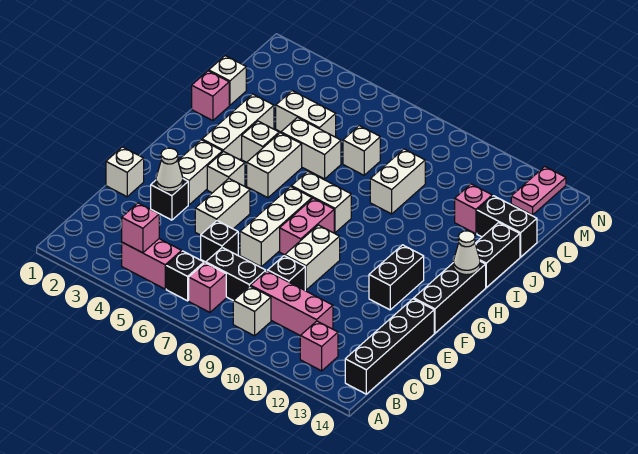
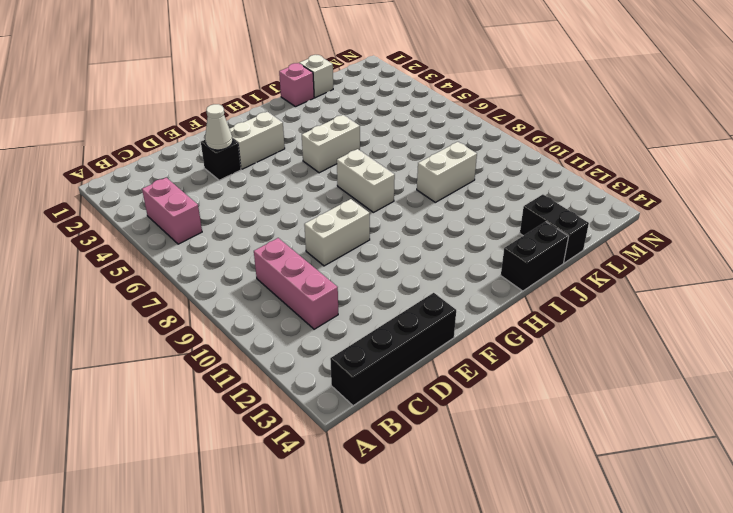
none -> black 1x1 brick [166,251,204,301]
none -> pink 1x1 brick [189,263,226,312]
none -> white 1x1 brick [233,286,271,336]
none -> pink 1x1 brick [300,321,338,371]

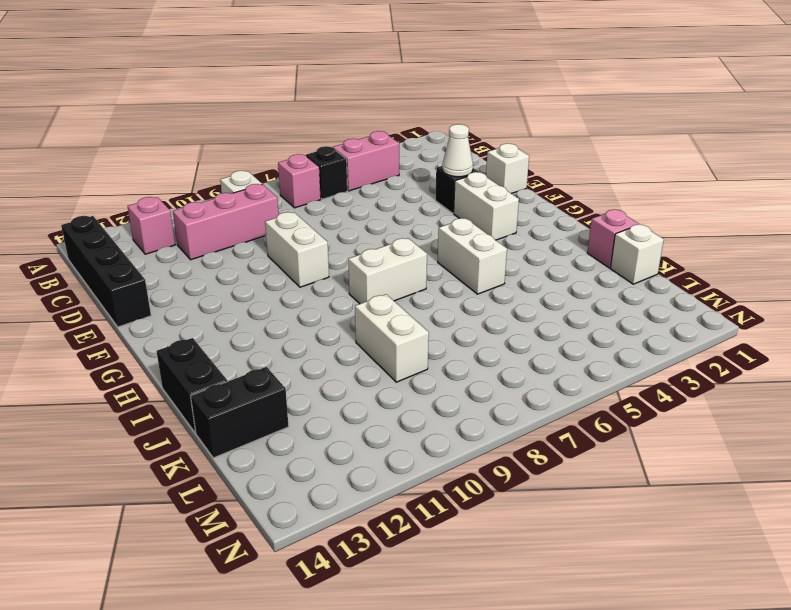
none -> black 1x2 brick [206,248,266,300]
none -> black 1x1 brick [201,221,238,262]
none -> black 1x1 brick [268,256,305,290]
none -> white 1x2 brick [195,179,250,235]

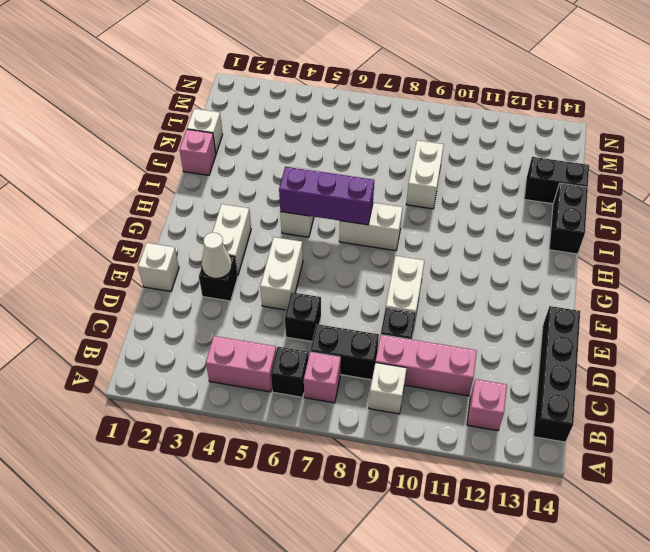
purple 1x3 brick [279,167,374,225] -> none
none -> white 1x3 brick [240,187,312,267]
none -> pink 1x2 brick [280,198,334,255]
none -> black 1x2 brick [369,245,424,310]
none -> black 1x3 brick [414,262,486,333]

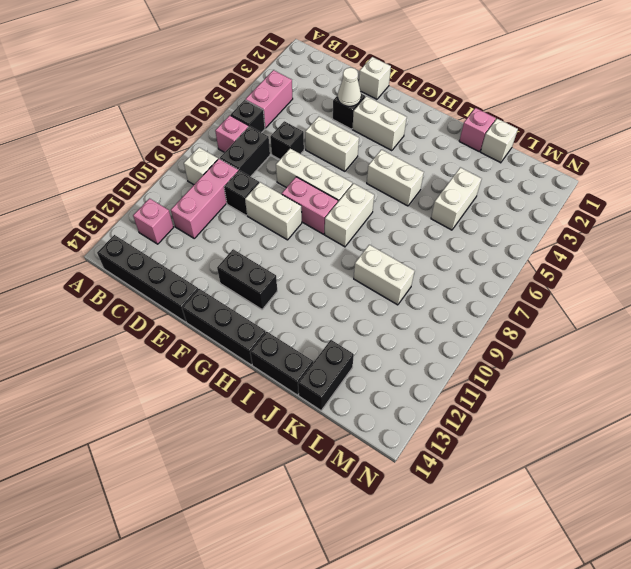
none -> white 1x1 brick [207,151,245,193]
none -> white 1x3 brick [202,94,274,160]
none -> white 1x1 brick [242,121,279,162]
none -> white 1x2 brick [281,118,341,179]

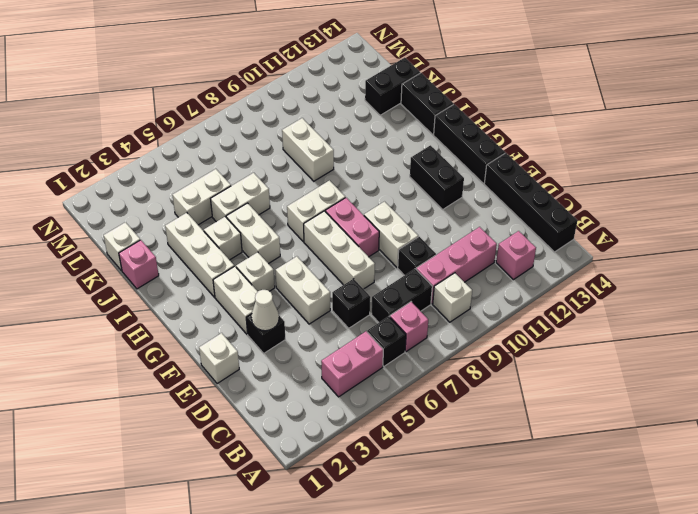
none -> white 1x1 brick [343,126,380,175]
none -> pink 1x1 brick [455,184,492,234]
none -> pink 1x2 plate [511,167,566,215]
none -> pink 1x1 brick [122,203,159,253]

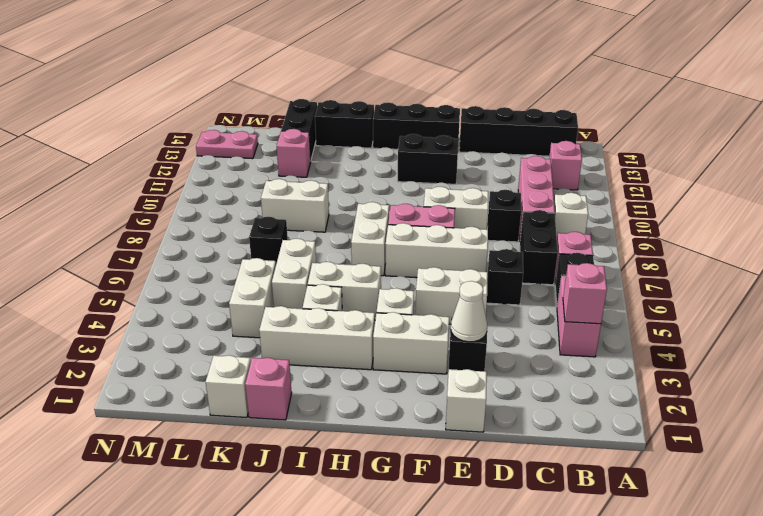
black 1x1 brick [249,217,288,264] -> white 1x1 brick [343,126,380,175]
none -> white 1x1 cone [453,231,480,275]

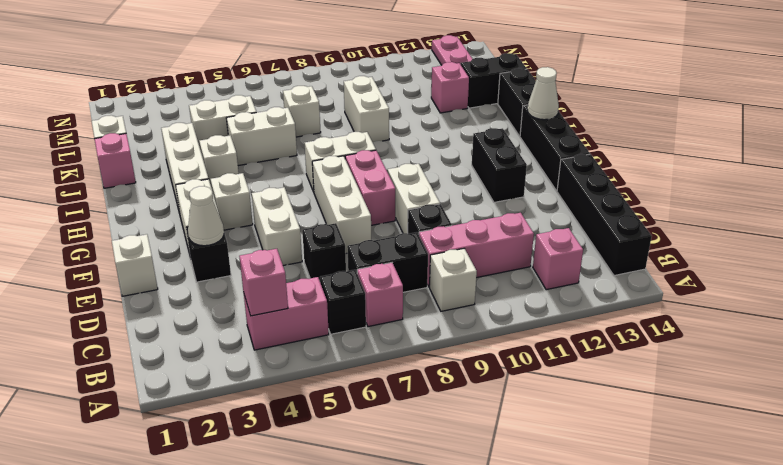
none -> white 1x2 brick [247,133,302,198]

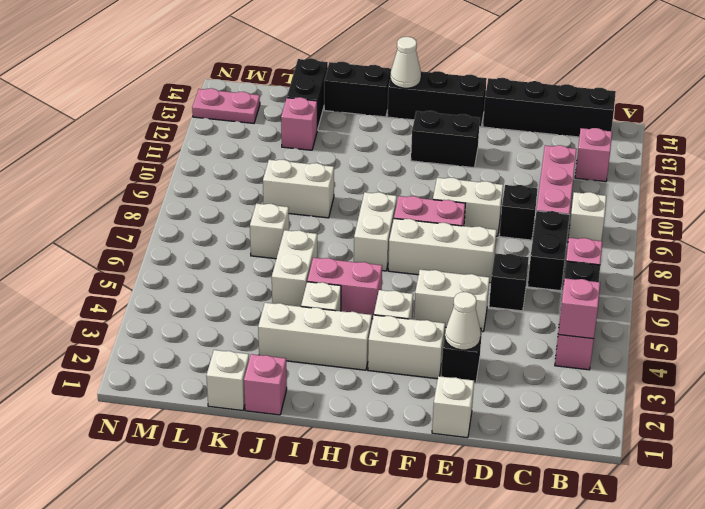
pink 1x2 brick [307,258,382,319] -> white 1x2 brick [247,133,302,198]
none -> white 1x2 brick [276,91,336,137]

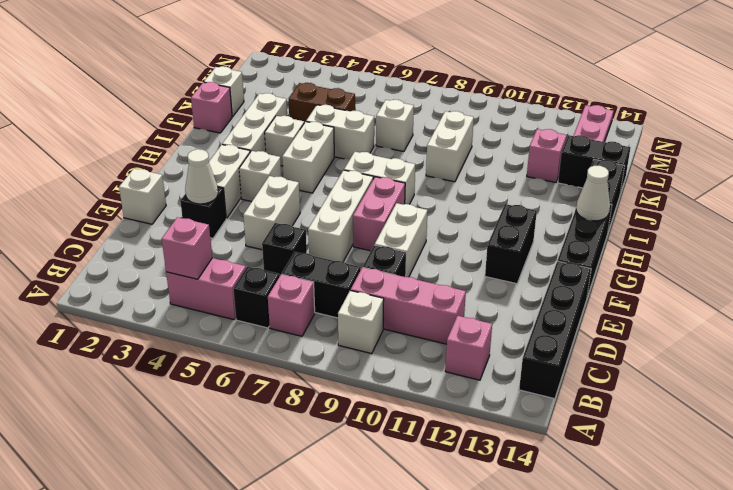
brown 1x2 brick [289,83,355,123] -> white 1x2 brick [276,91,336,137]

